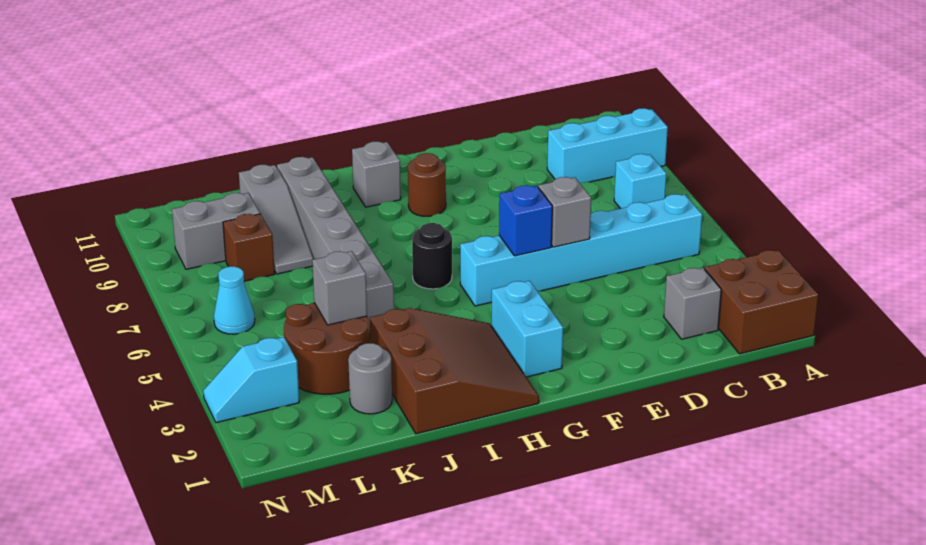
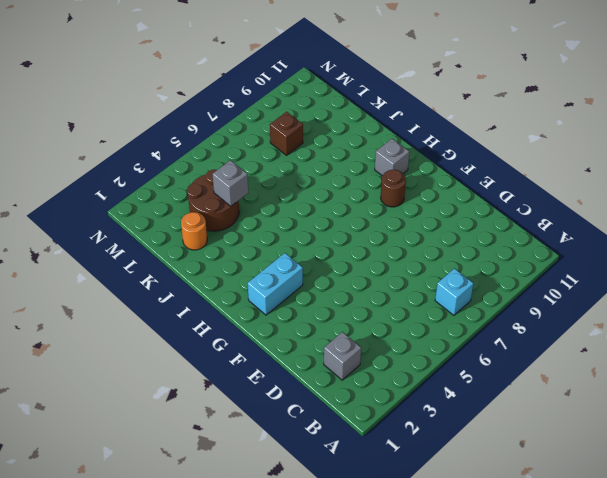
orange 1x1 round brick [181,212,207,250] -> grey 1x1 round brick [348,343,392,414]
none -> brown 2x2 brick [705,250,818,354]
none -> cyan 1x3 brick [547,108,668,183]
none -> cyan 1x6 brick [460,194,702,306]

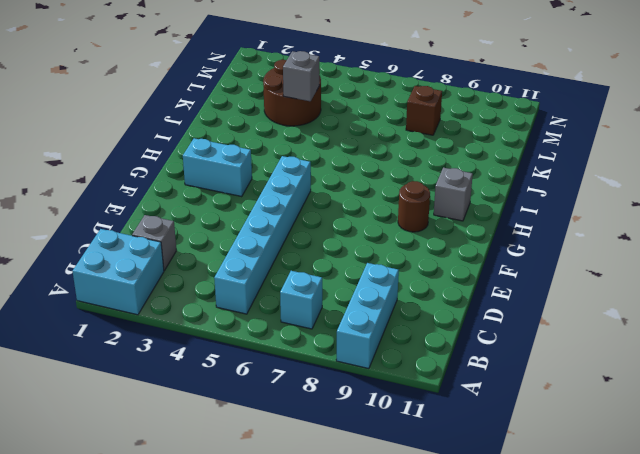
cyan 2x2 brick [73,229,164,315] -> brown 2x2 brick [705,250,818,354]
none -> brown 3x3 slope [370,308,539,434]
none -> black 1x1 round brick [412,223,452,289]
none -> grey 1x6 brick [277,157,394,322]

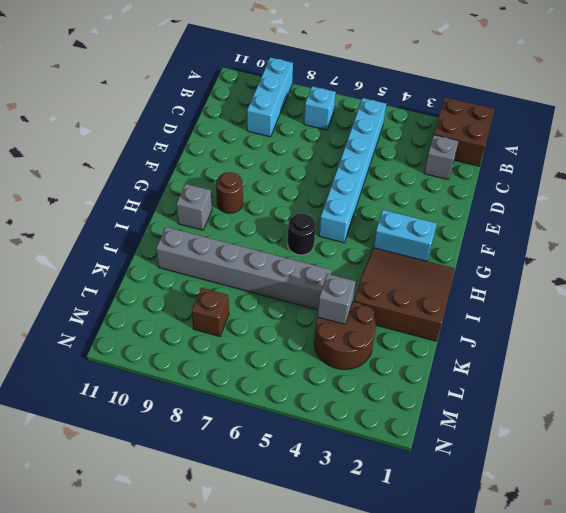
none -> grey 1x1 round brick [348,343,392,414]
none -> grey 1x3 slope [239,165,314,274]
none -> grey 1x2 brick [172,193,260,269]

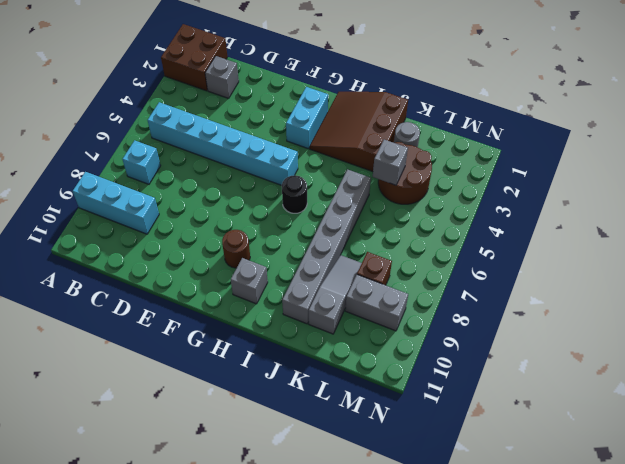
none -> cyan 1x2 slope [203,337,299,423]
none -> cyan 1x1 cone [214,266,255,334]
none -> grey 1x1 brick [538,177,591,247]

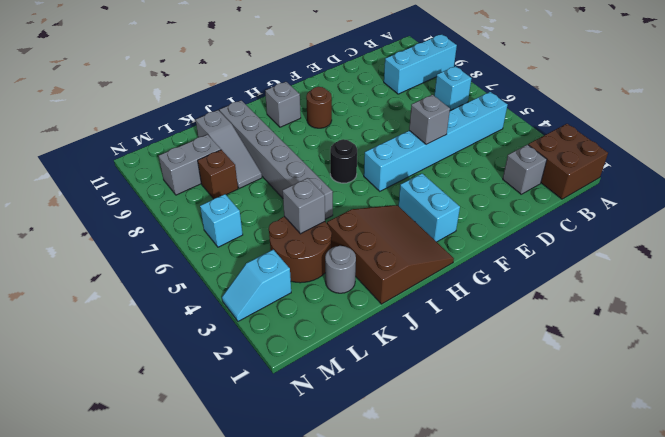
cyan 1x1 brick [200,194,243,247] -> cyan 1x1 cone [214,266,255,334]
none -> blue 1x1 brick [499,185,552,256]

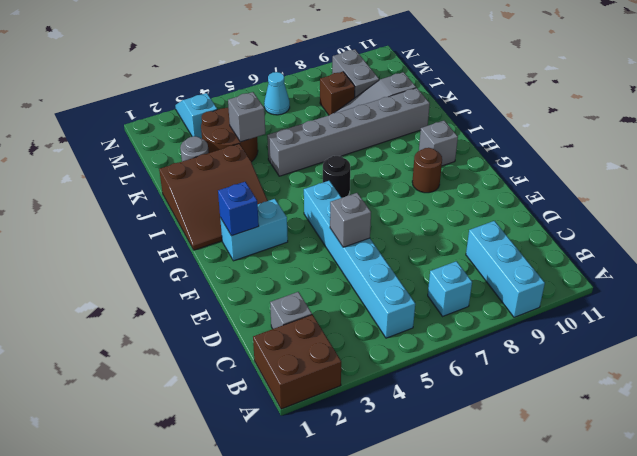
blue 1x1 brick [218,182,259,236] -> blue 1x1 brick moved to [499,185,552,256]

